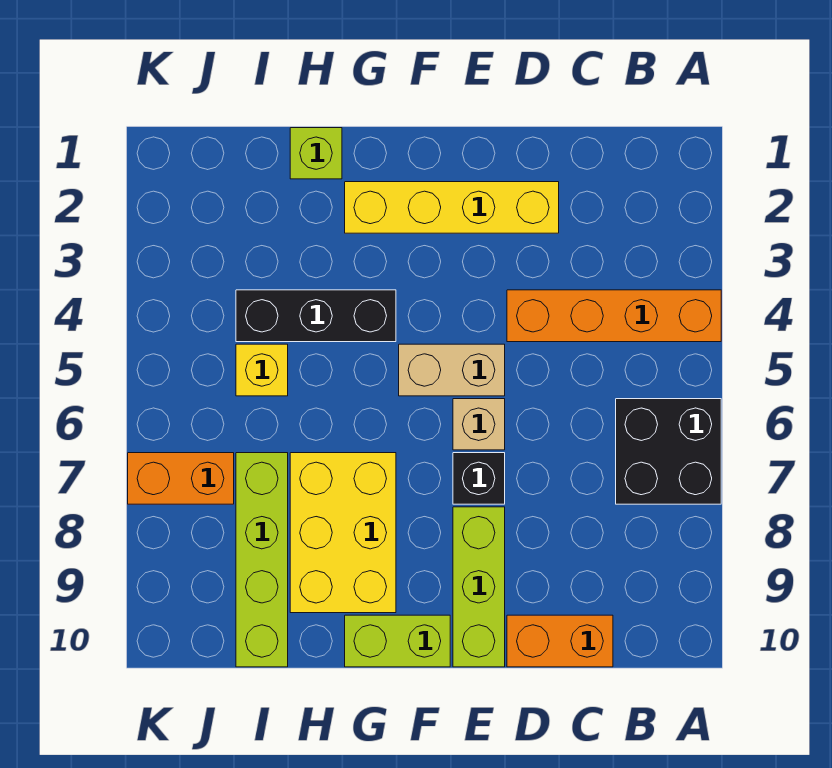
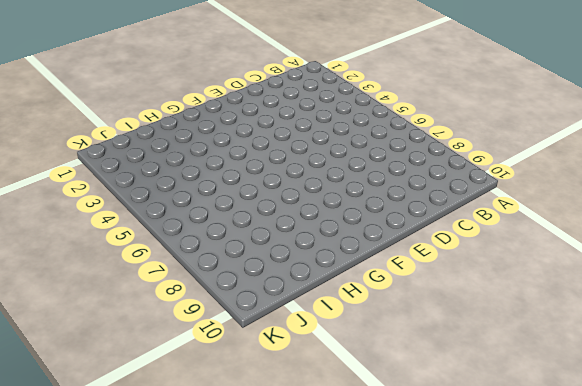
none -> orange 1x4 brick [507,290,721,342]
none -> black 2x2 brick [616,399,721,504]
none -> orange 1x2 brick [507,615,613,667]

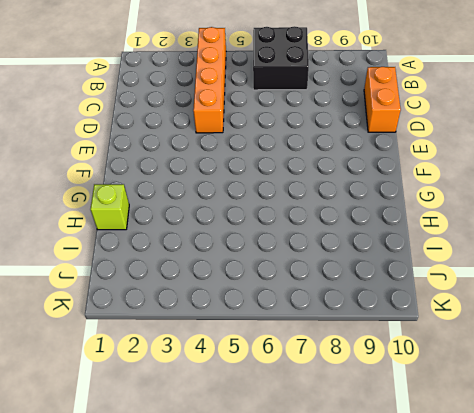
none -> yellow 1x4 brick [345,182,559,233]
none -> tan 1x2 brick [399,344,505,396]
none -> tan 1x1 brick [453,399,505,450]

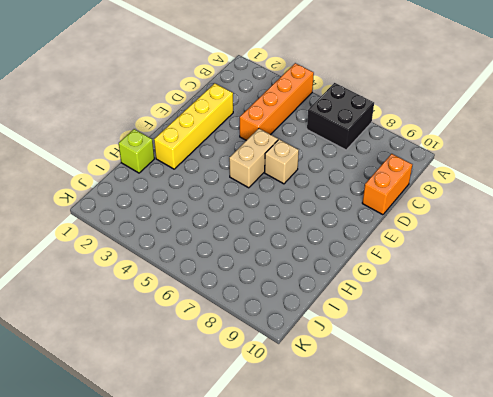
none -> black 1x1 brick [453,453,505,504]
none -> lime 1x3 brick [453,507,505,667]
none -> lime 1x2 brick [345,615,450,667]

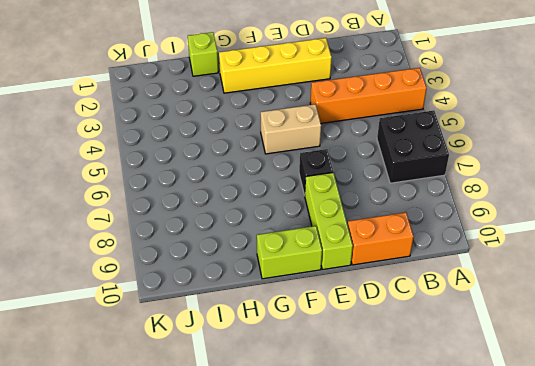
none -> tan 1x1 brick [453,399,505,450]
none -> black 1x3 brick [236,290,396,342]
none -> yellow 2x3 brick [290,453,396,613]

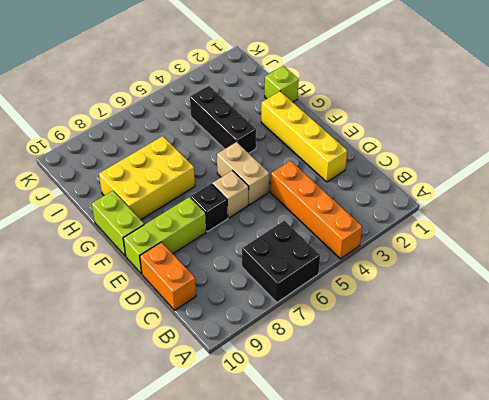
none -> yellow 1x1 brick [236,344,288,396]
none -> lime 1x4 brick [236,453,288,667]
none -> orange 1x2 brick [128,453,234,504]

